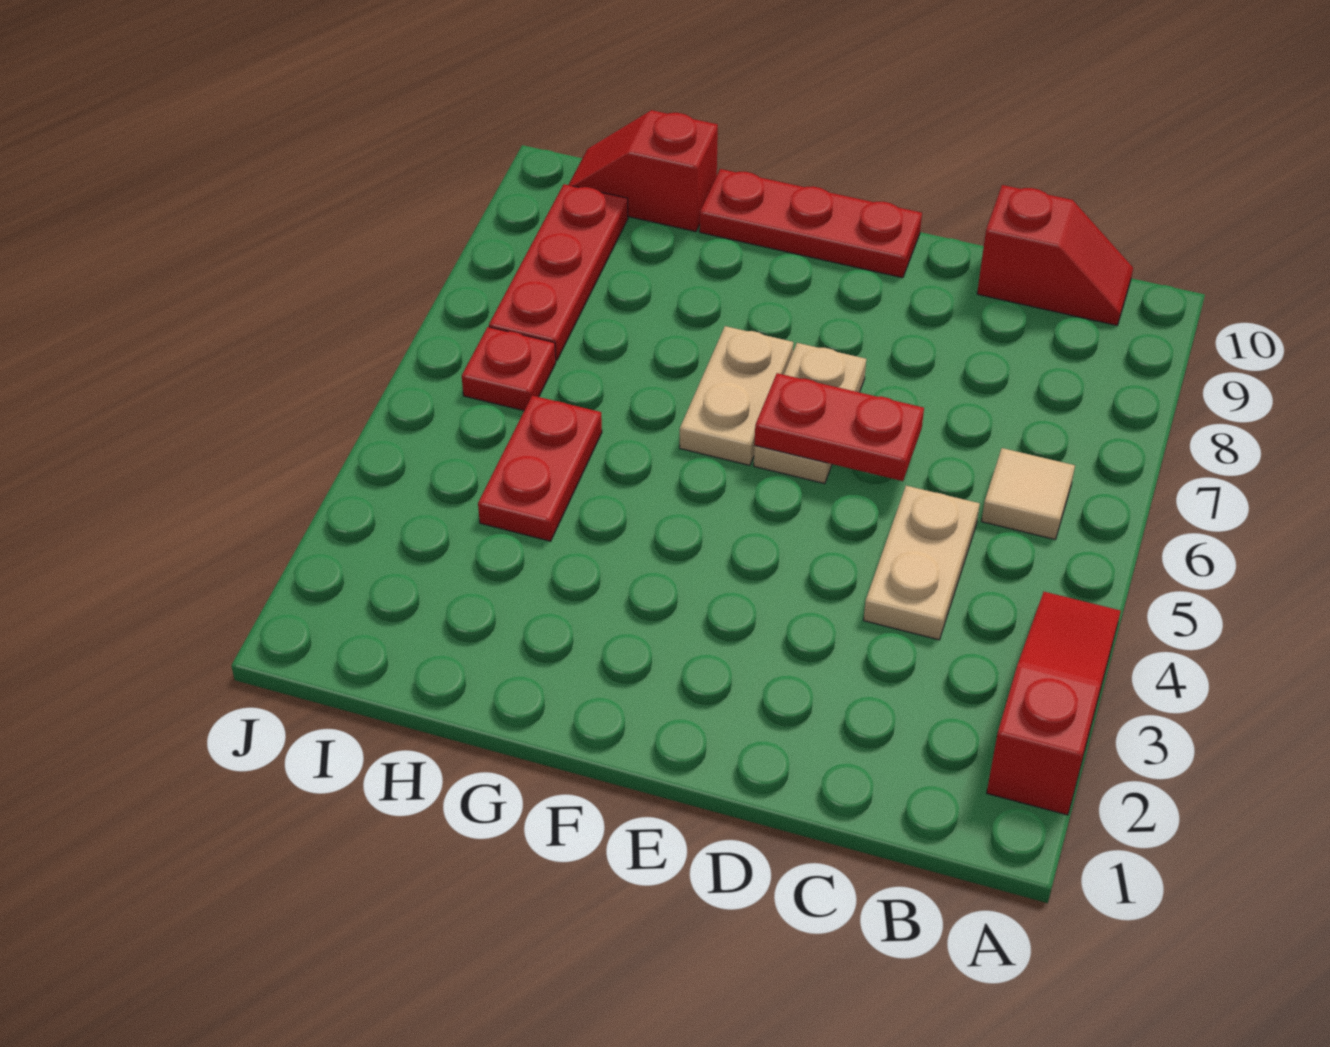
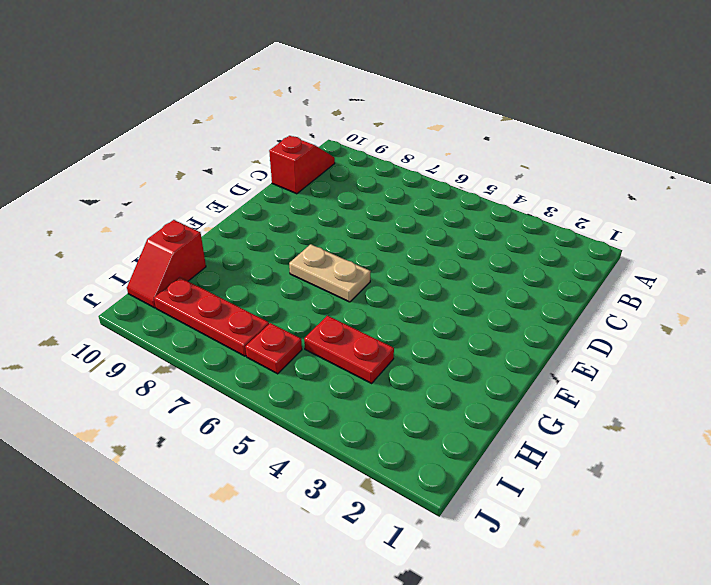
none -> red 1x3 slope [987,592,1121,815]
none -> tan 1x1 tile [982,448,1075,539]
none -> tan 1x2 plate [864,486,980,640]

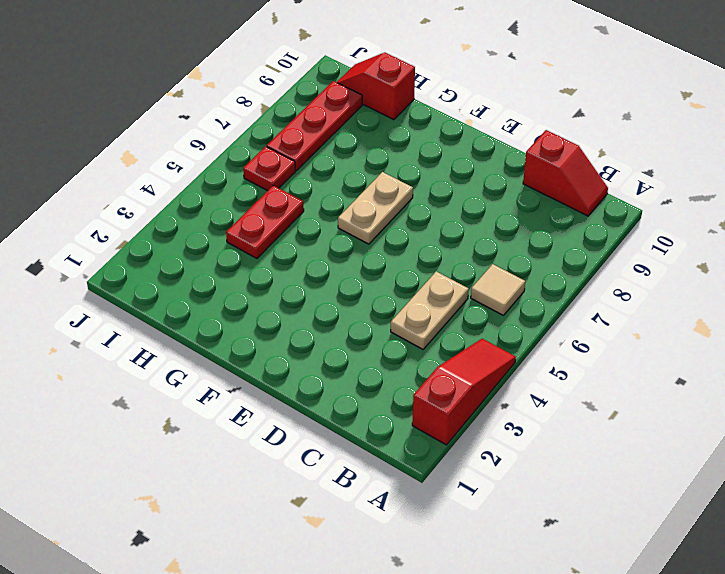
none -> tan 1x2 plate [754,343,866,484]
none -> red 1x3 plate [699,169,922,278]
none -> red 1x2 plate [754,373,924,481]

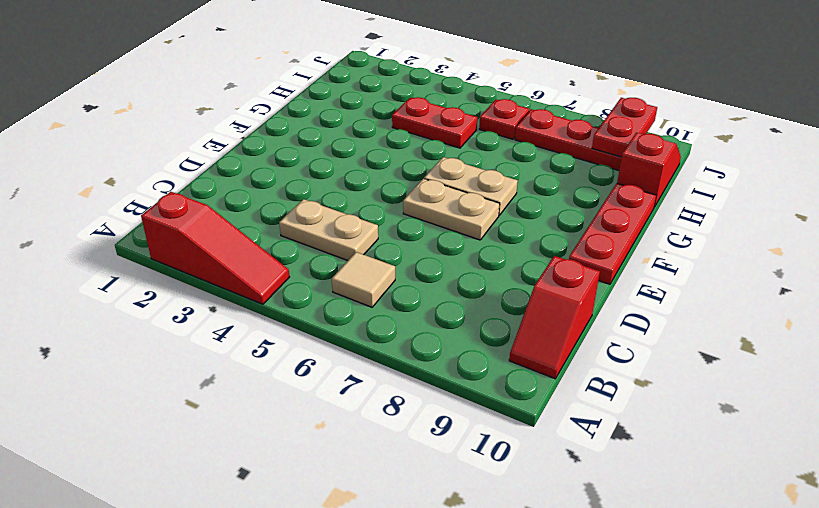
red 1x2 plate [592,98,657,157] -> red 1x2 plate moved to [754,373,924,481]

